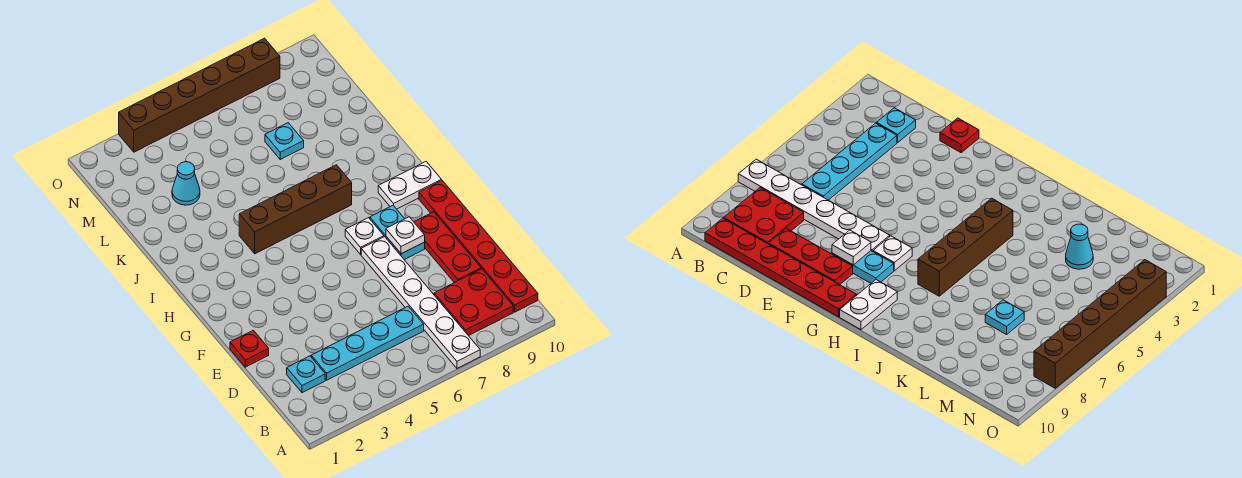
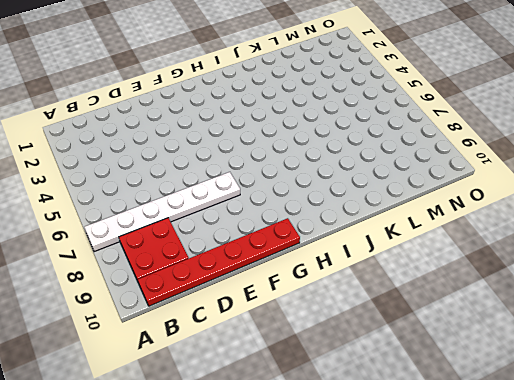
none -> cyan 1x1 plate [287,356,325,393]
none -> cyan 1x4 plate [311,306,424,380]
none -> red 1x3 plate [414,212,481,283]

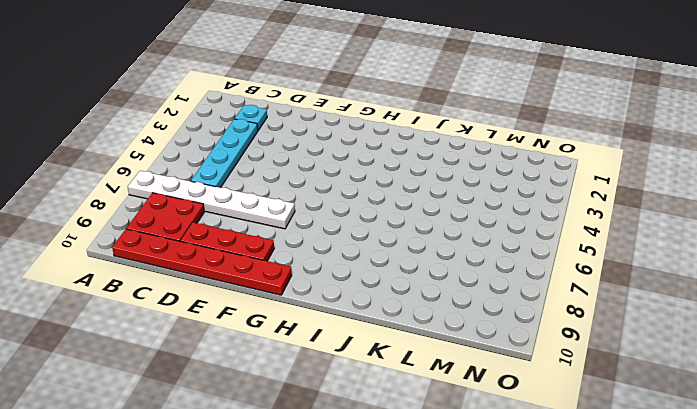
none -> red 1x1 plate [230,330,269,367]
none -> cyan 1x2 plate [370,205,425,260]
none -> white 1x1 plate [345,218,384,254]

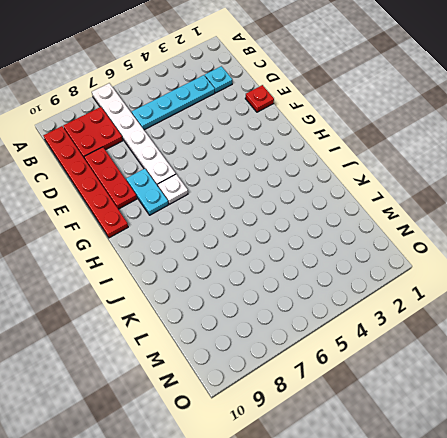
none -> white 1x2 plate [378,162,441,209]
none -> brown 1x4 brick [239,165,352,254]
none -> cyan 1x1 cone [172,162,200,205]

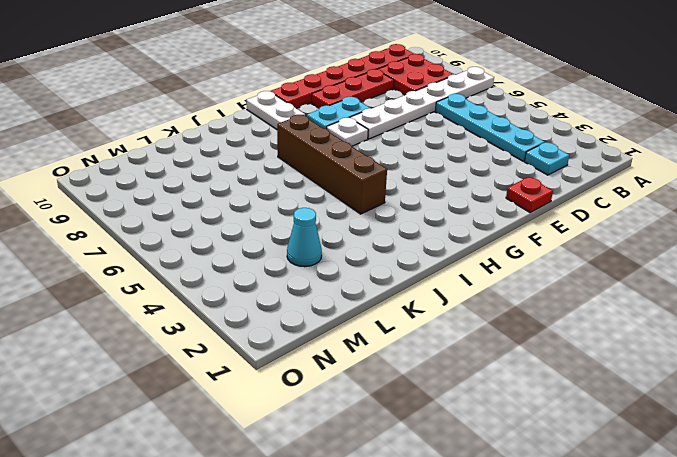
none -> cyan 1x1 plate [265,123,304,159]
none -> brown 1x6 brick [119,38,280,152]
none -> white 1x1 plate [386,217,425,254]

